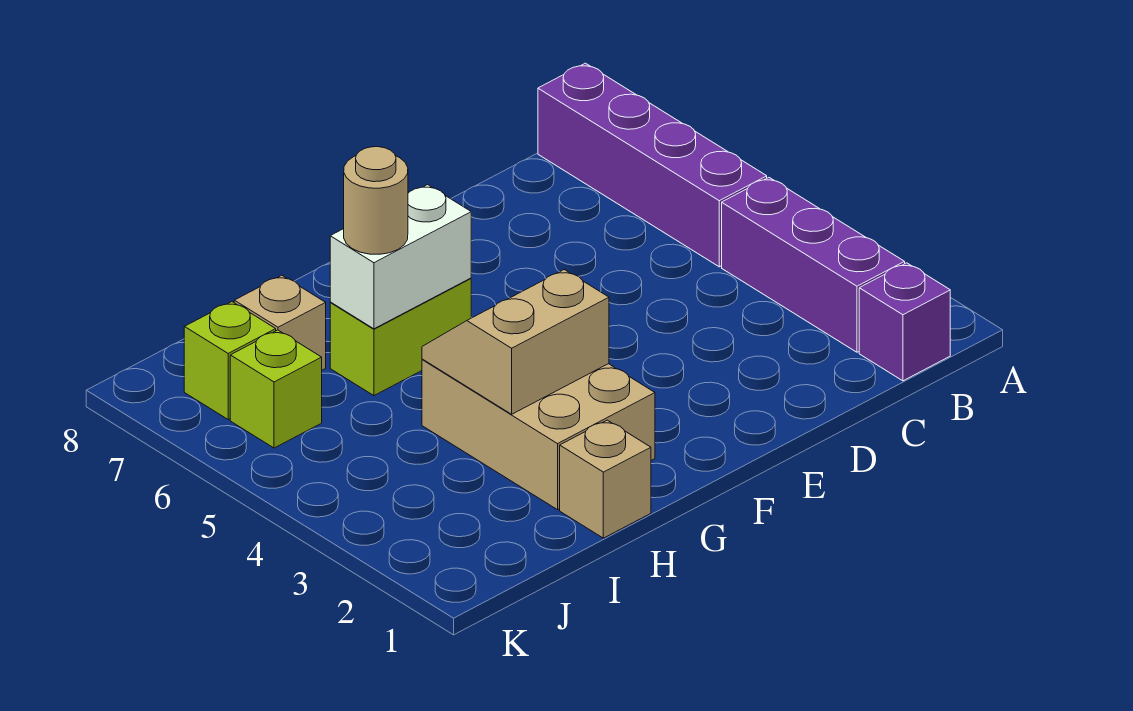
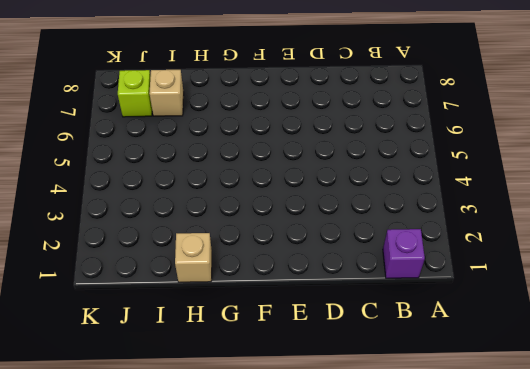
none -> purple 1x3 brick [722,178,905,352]
none -> purple 1x4 brick [538,63,767,267]
none -> tan 2x3 brick [422,359,655,510]

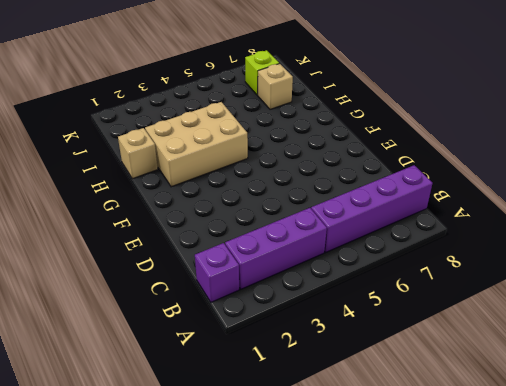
none -> lime 1x2 brick [330,278,471,396]
none -> lime 1x1 brick [230,330,322,448]
none -> tan 2x2 slope [422,270,609,414]

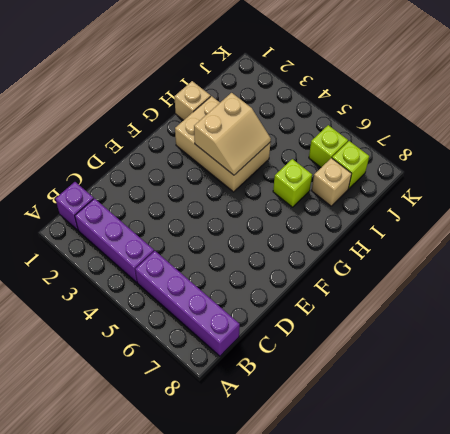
lime 1x1 brick [273,159,312,207] -> lime 1x2 brick [330,278,471,396]
none -> white 1x2 brick [330,185,471,329]
none -> tan 1x1 round brick [344,147,408,254]

